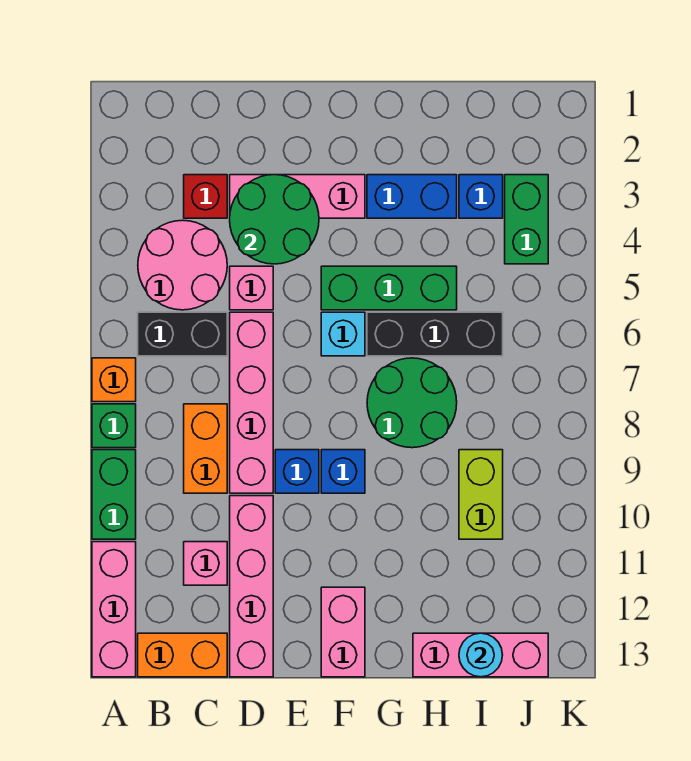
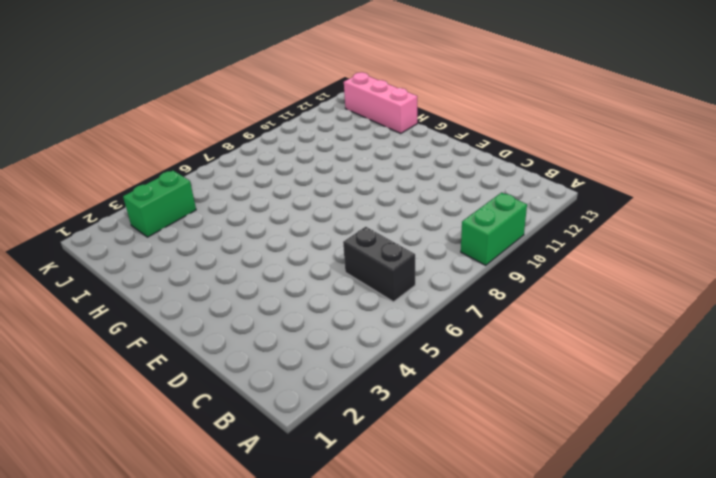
none -> orange 1x1 brick [92,358,136,402]
none -> green 1x1 brick [92,404,136,448]
none -> pink 1x3 brick [92,542,136,677]

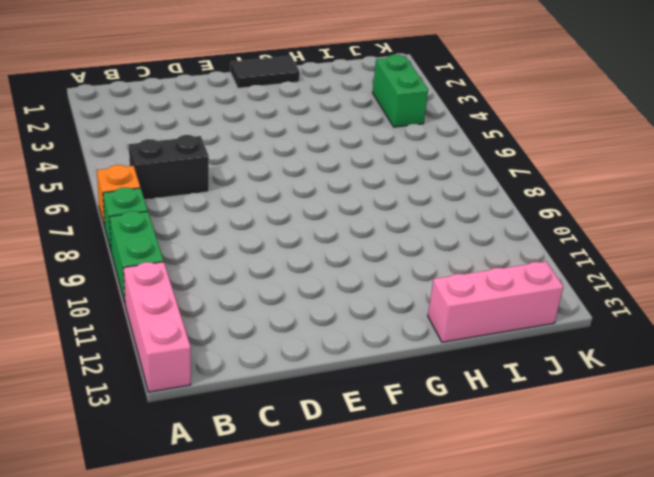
black 1x2 tile [230,56,300,88] -> none
none -> pink 2x2 round brick [138,220,227,310]
none -> orange 1x2 brick [138,633,227,677]
none -> red 1x1 brick [184,175,227,218]

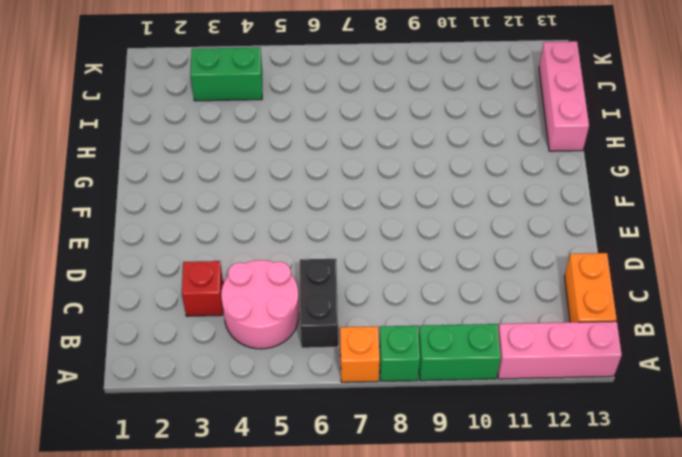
none -> orange 1x2 brick [184,404,227,493]
none -> pink 1x1 brick [184,542,227,585]
none -> pink 1x3 brick [230,175,365,218]

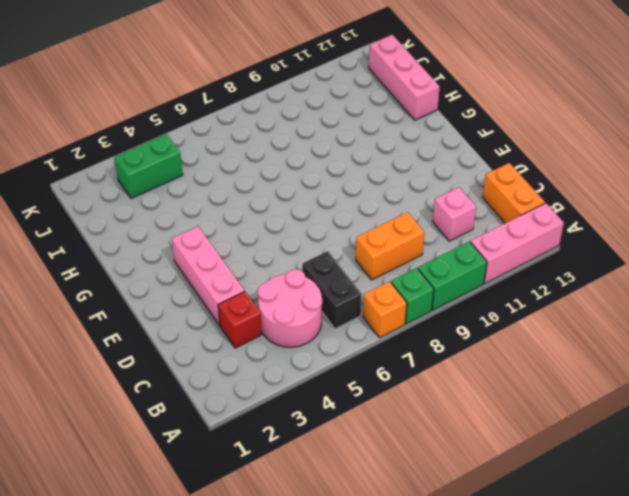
none -> pink 1x1 brick [230,266,273,310]
none -> pink 1x4 brick [230,312,273,493]
none -> pink 1x4 brick [230,496,273,677]

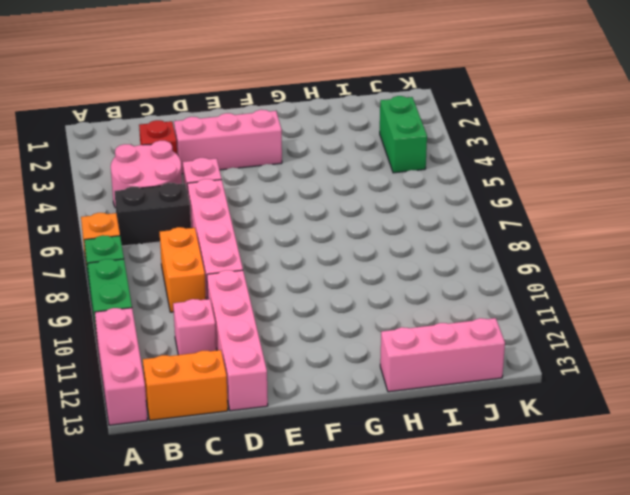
none -> blue 1x1 brick [275,450,319,493]
none -> green 1x3 brick [321,266,457,310]
none -> cyan 1x1 brick [321,312,365,356]

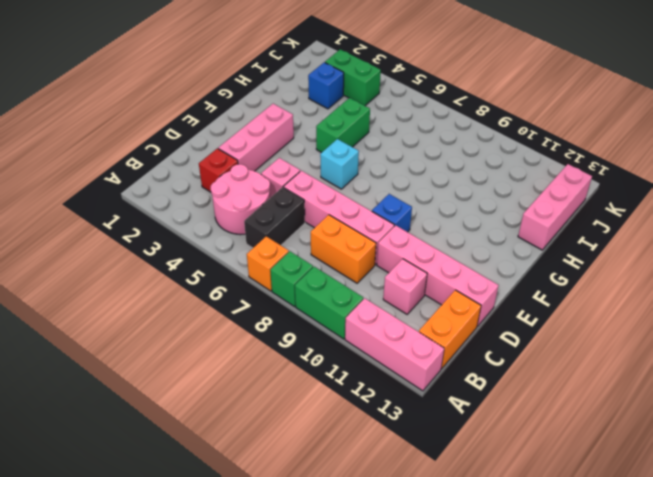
green 1x2 brick [316,98,370,153] -> green 1x3 brick [321,266,457,310]
none -> blue 1x1 brick [321,450,365,493]
none -> pink 1x2 brick [321,587,365,677]
none -> blue 1x2 brick [367,175,457,218]

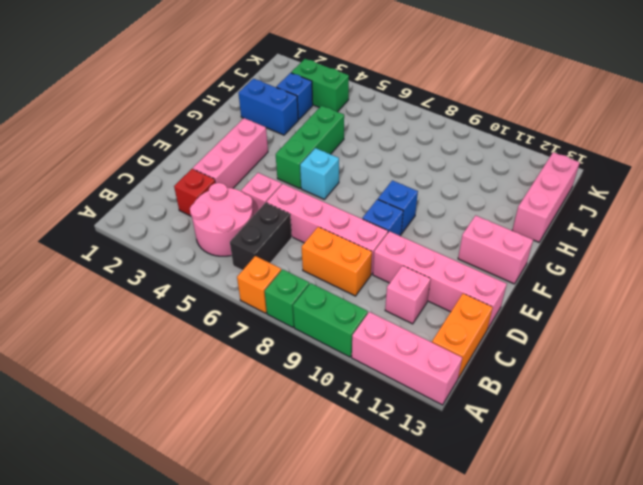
blue 1x2 brick [238,79,298,135] -> blue 1x2 brick turned to [367,175,457,218]
none -> black 1x3 brick [367,312,503,356]
none -> green 2x2 round brick [367,358,457,448]
none -> lime 1x2 brick [459,450,503,539]

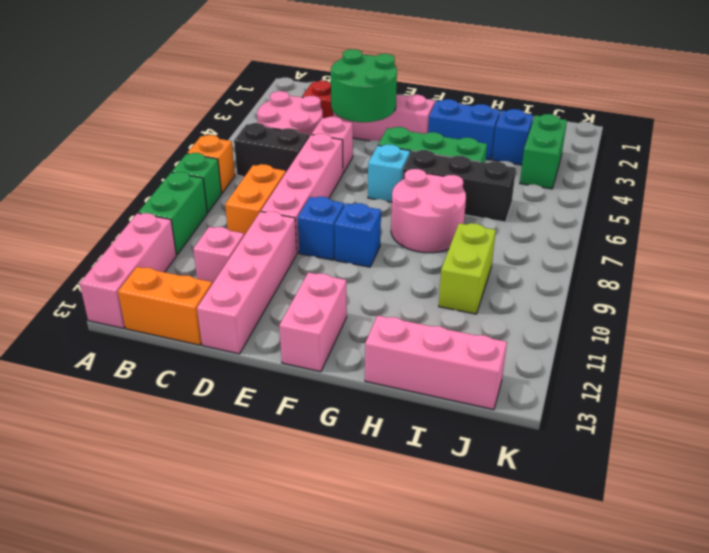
pink 2x2 round brick [391,169,466,253] -> green 2x2 round brick [367,358,457,448]
none -> cyan 1x1 round brick [459,633,502,677]

